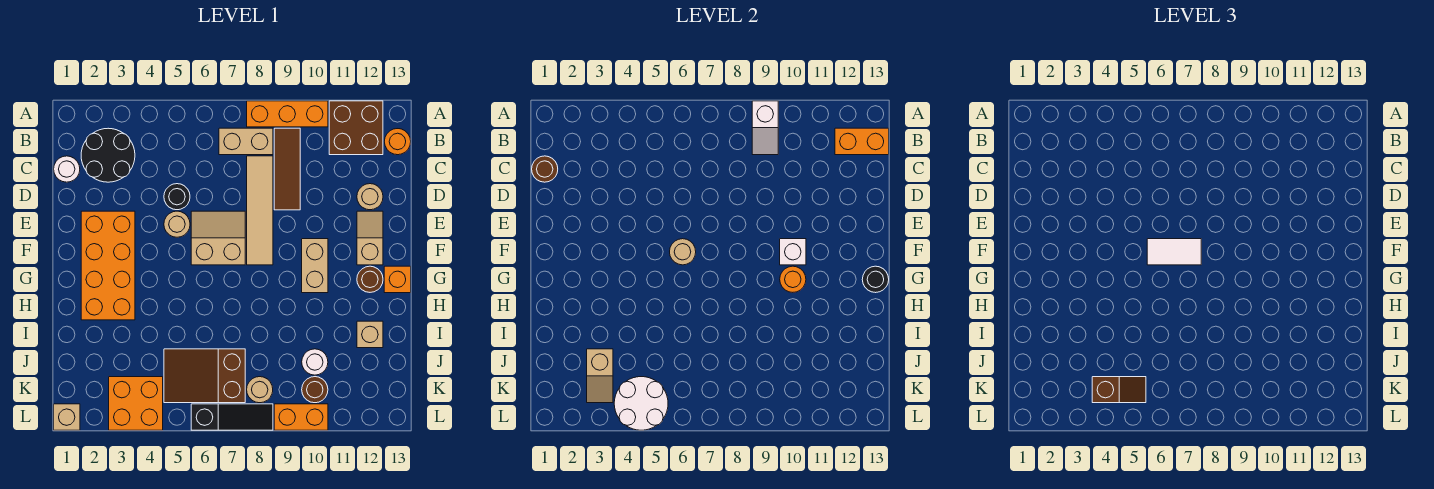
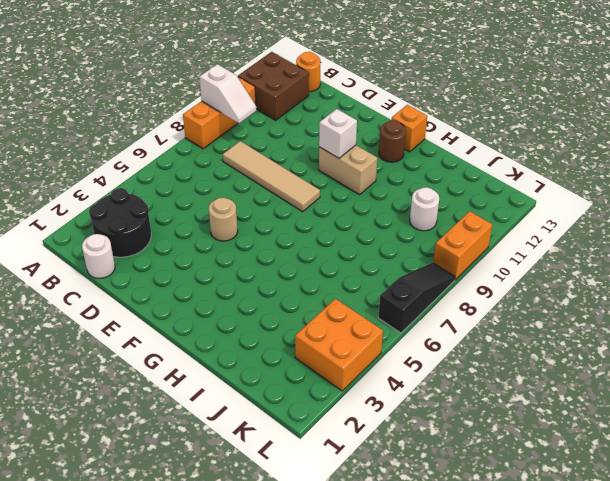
none -> tan 1x2 brick [219,128,273,155]
none -> brown 1x3 tile [274,128,300,210]
none -> black 1x1 round brick [164,184,190,210]
none -> tan 1x1 round brick [357,184,383,210]

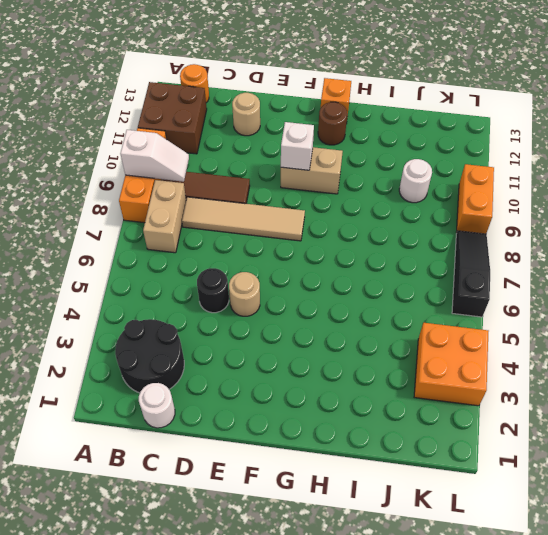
none -> orange 2x4 brick [81,211,135,320]
none -> tan 2x2 slope [191,211,245,265]
none -> tan 1x2 slope [357,211,383,265]
none -> tan 1x1 brick [357,321,383,348]

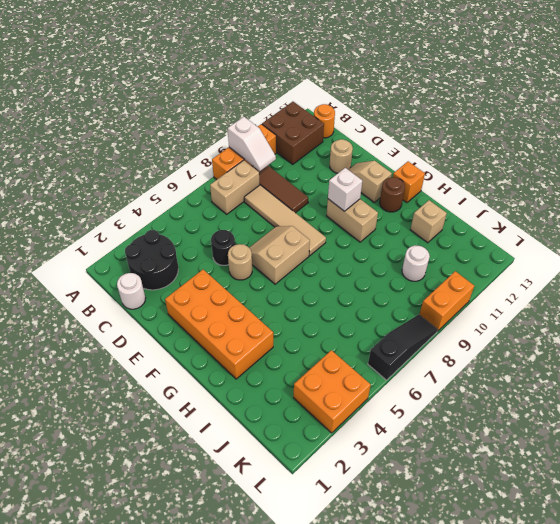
none -> brown 2x3 slope [164,349,245,403]
none -> tan 1x1 round brick [247,377,273,403]
none -> brown 1x1 round brick [302,377,328,403]
none -> tan 1x1 brick [54,404,80,430]

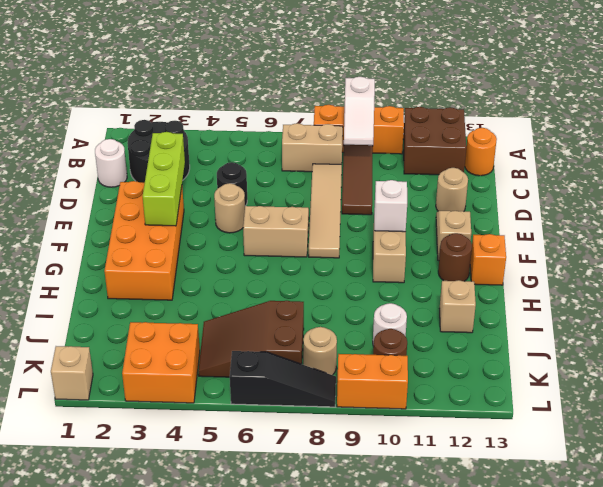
lime 1x3 brick [143,132,185,226] -> none
none -> orange 1x2 brick [835,128,889,155]
none -> brown 1x1 round brick [532,156,558,182]
none -> tan 1x1 round brick [670,239,696,265]
none -> orange 1x1 round brick [780,266,806,292]

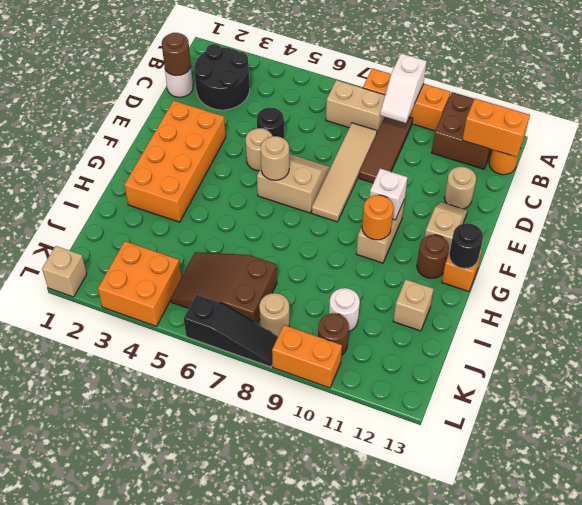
none -> tan 1x2 slope [587,349,613,403]
none -> white 2x2 round brick [614,377,668,430]
none -> white 1x2 tile [1147,239,1201,265]
none -> brown 1x2 slope [1092,377,1146,403]

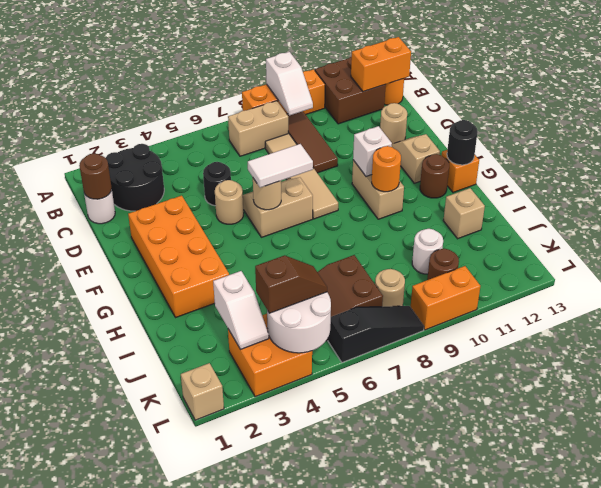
white 1x2 slope [213,271,269,349] -> tan 1x2 slope [587,349,613,403]

